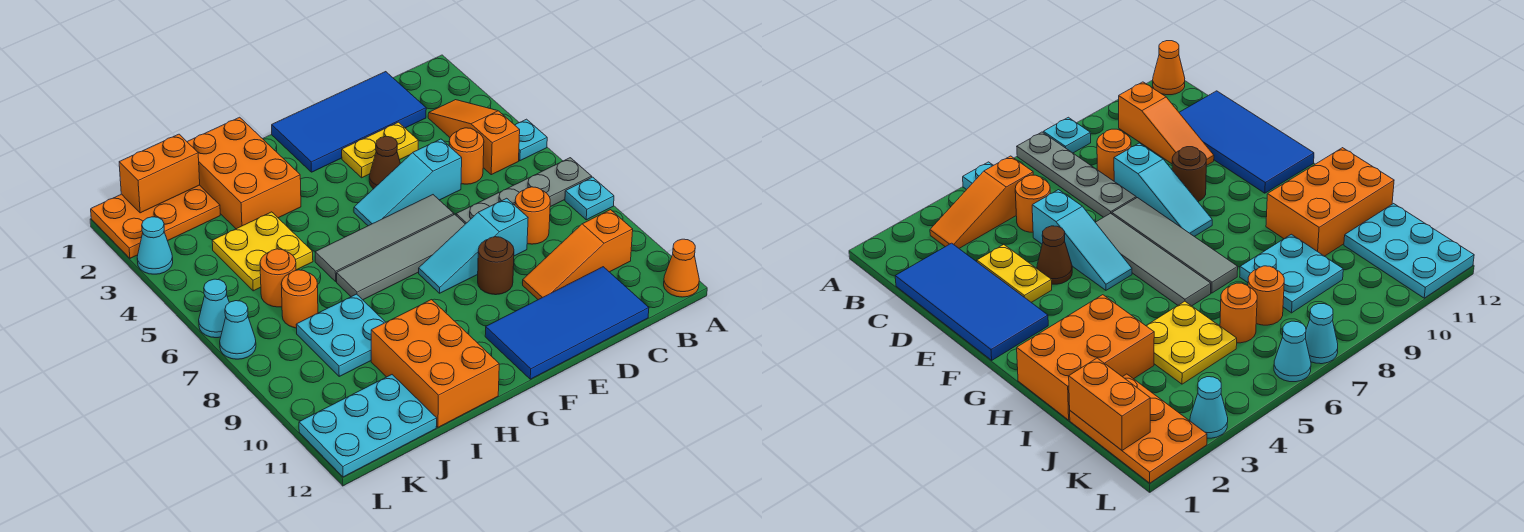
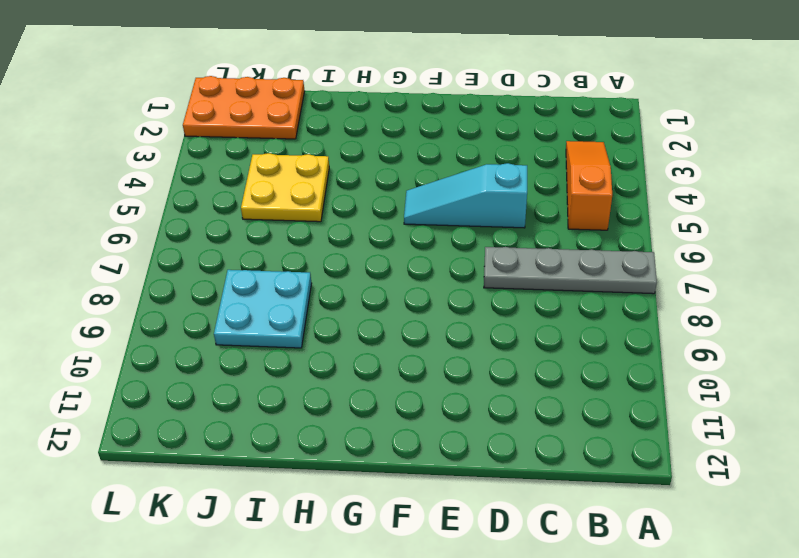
none -> cyan 1x1 plate [515,119,547,161]
none -> cyan 1x1 plate [565,177,614,220]
none -> orange 1x1 cone [664,239,699,297]

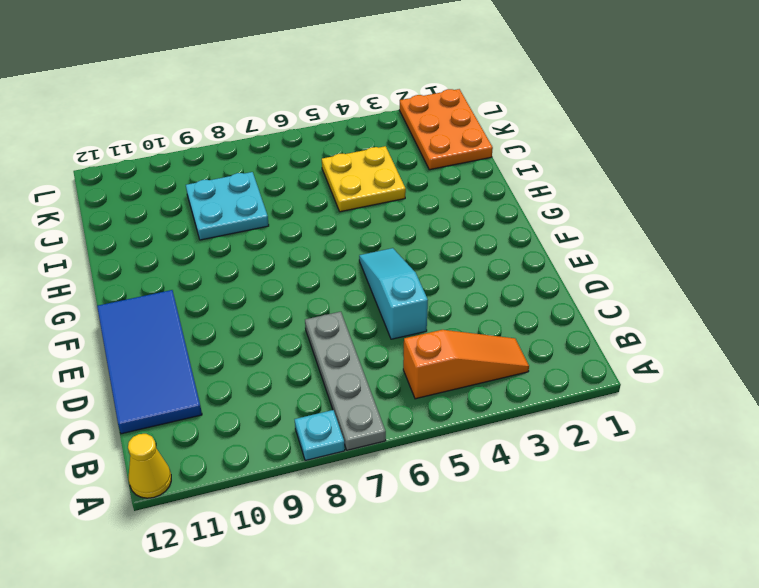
yellow 1x1 cone [128,434,171,498] -> orange 1x1 cone [664,239,699,297]
none -> cyan 1x1 plate [515,119,547,161]
none -> orange 1x3 slope [523,210,633,300]
none -> blue 2x4 tile [272,72,426,172]

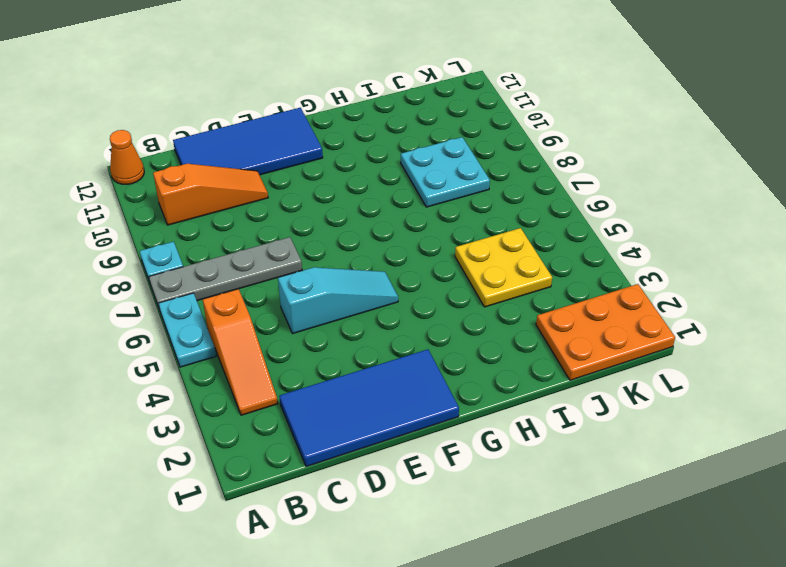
cyan 1x2 plate [158,293,216,367] -> cyan 1x1 plate [515,119,547,161]
none -> orange 1x1 round brick [449,128,484,184]
none -> orange 1x1 round brick [515,187,550,244]
none -> yellow 1x2 plate [342,122,418,178]

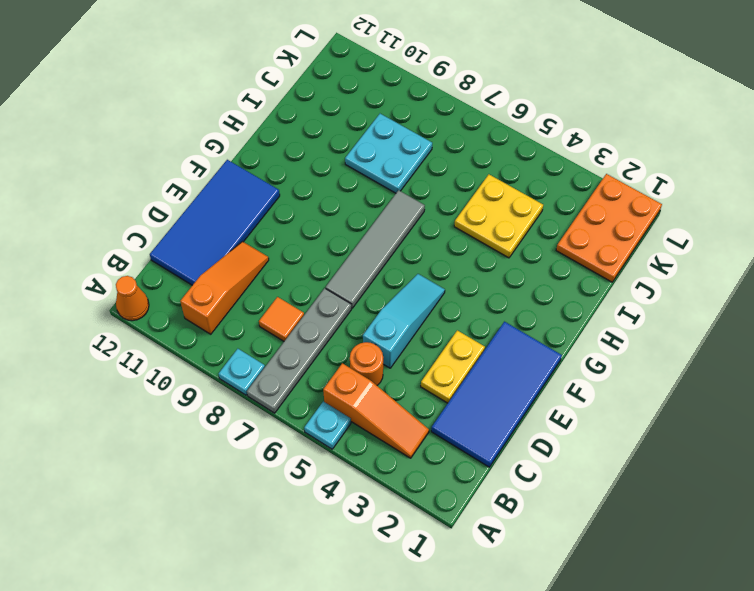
orange 1x1 tile [259,297,304,341] -> orange 1x1 round brick [515,187,550,244]
none -> cyan 1x3 slope [419,198,528,293]
none -> brown 1x1 cone [369,136,400,189]
none -> grey 1x4 tile [315,195,454,281]

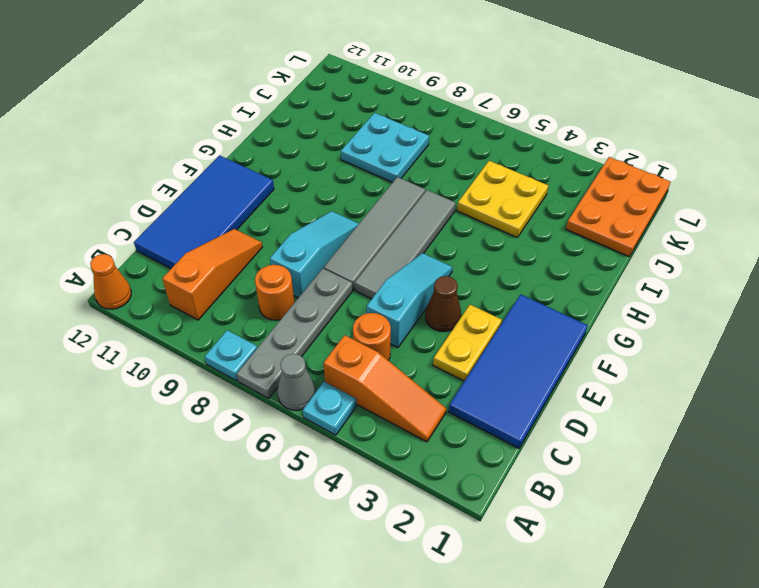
grey 1x1 cone [277,354,316,410] -> none
none -> brown 1x1 round brick [478,237,514,295]
none -> orange 2x3 brick [187,117,301,229]
none -> orange 2x3 brick [371,300,499,427]

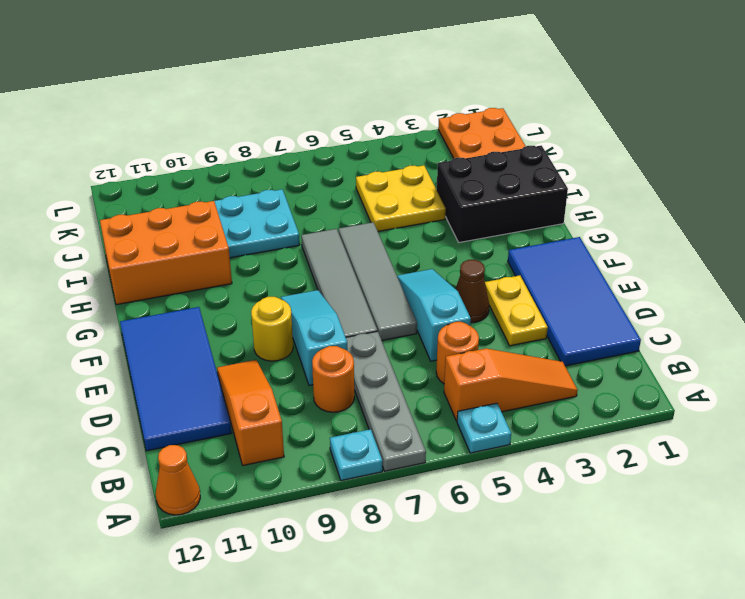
yellow 1x1 round brick [251,297,293,361] -> brown 1x1 round brick [478,237,514,295]
black 2x3 brick [437,146,568,242] -> orange 2x3 brick [187,117,301,229]
none -> orange 1x1 round brick [260,249,296,307]
none -> orange 1x1 round brick [281,270,318,328]
none -> cyan 2x3 plate [299,375,437,477]

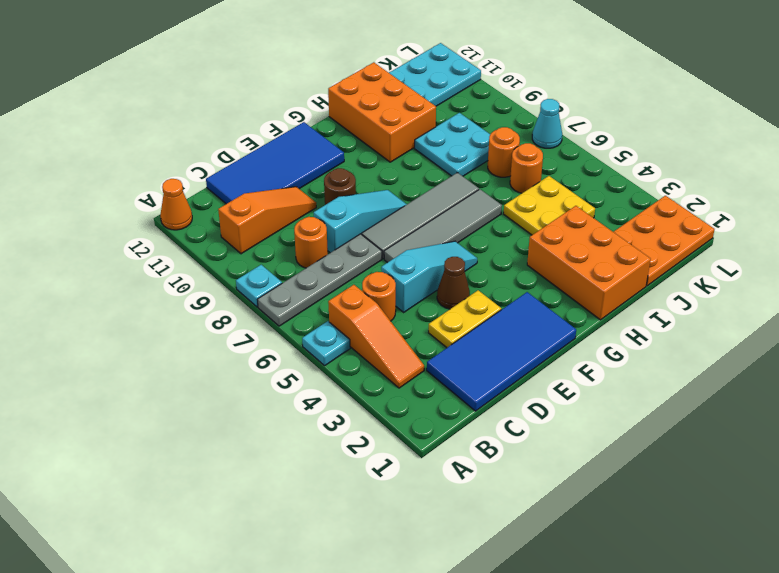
none -> cyan 1x1 cone [137,217,173,274]
none -> cyan 1x1 cone [199,279,229,338]
none -> orange 1x2 brick [119,134,200,213]

